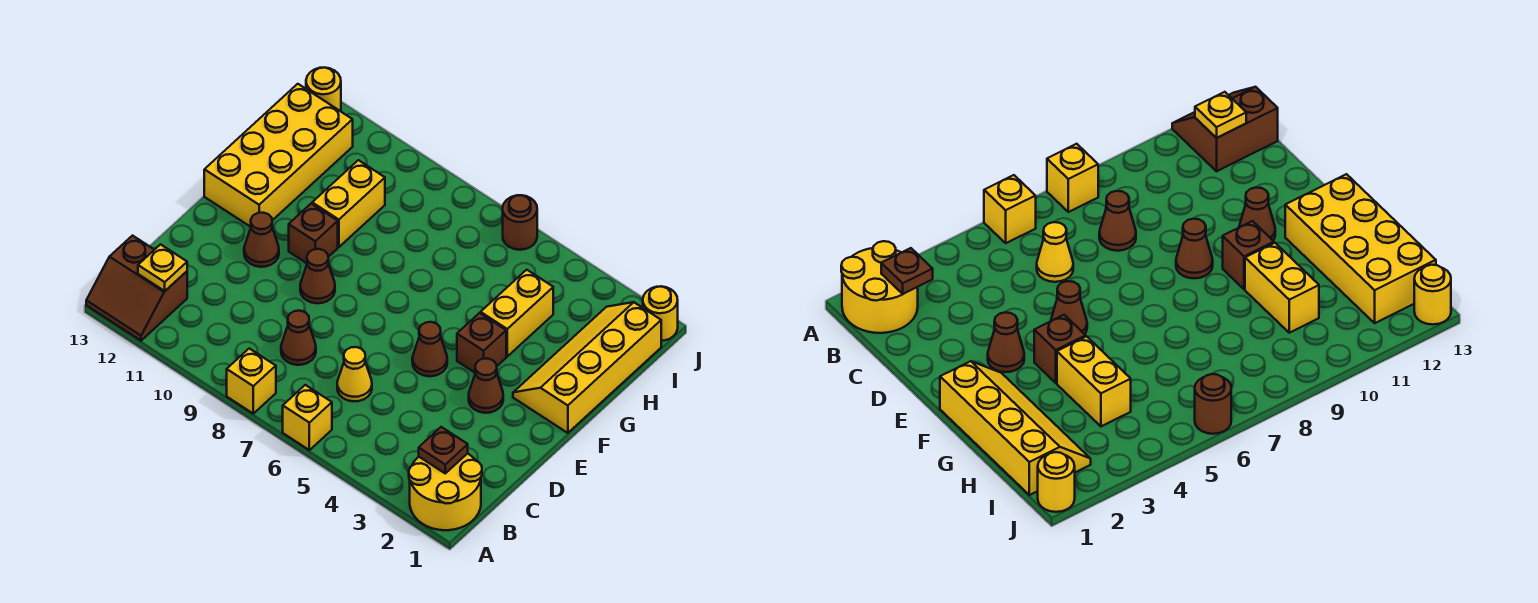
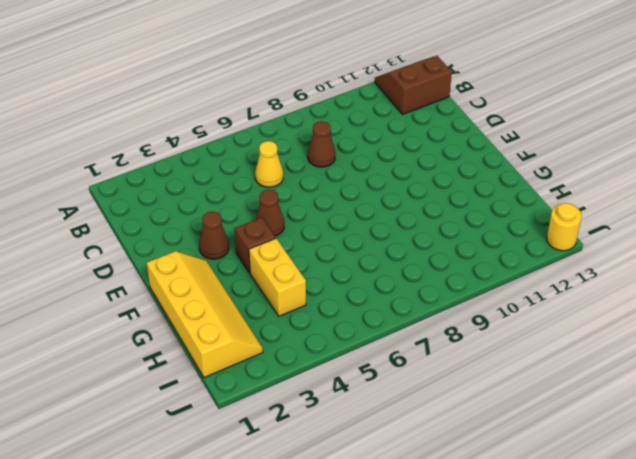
none -> yellow 2x2 round brick [409,453,482,530]
none -> yellow 1x1 brick [283,385,332,450]
none -> yellow 1x1 brick [227,348,276,414]

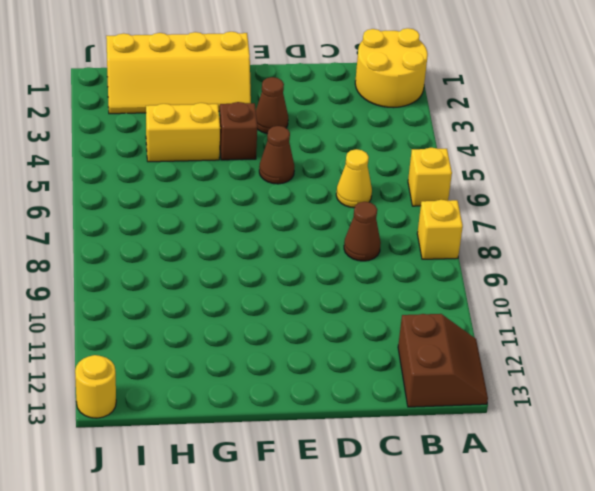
none -> brown 1x1 cone [300,249,335,303]
none -> brown 1x1 cone [244,213,279,267]
none -> brown 1x1 brick [289,204,338,263]

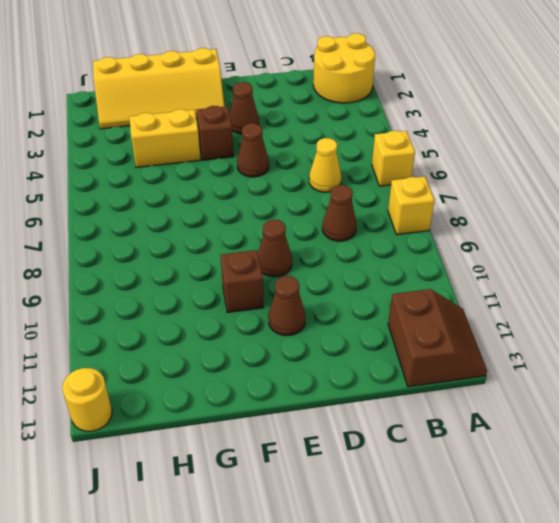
none -> yellow 2x4 brick [204,84,353,227]
none -> yellow 1x2 brick [312,160,385,247]
none -> yellow 1x1 round brick [643,286,678,341]

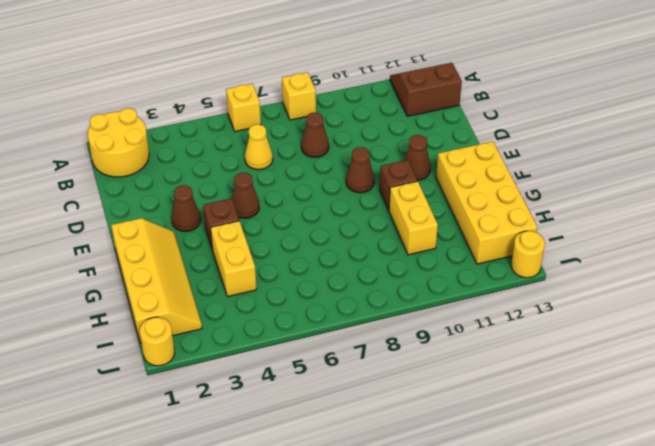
none -> brown 1x1 round brick [503,195,537,250]
none -> brown 1x1 plate [419,427,468,473]
none -> yellow 1x1 plate [138,244,187,291]

